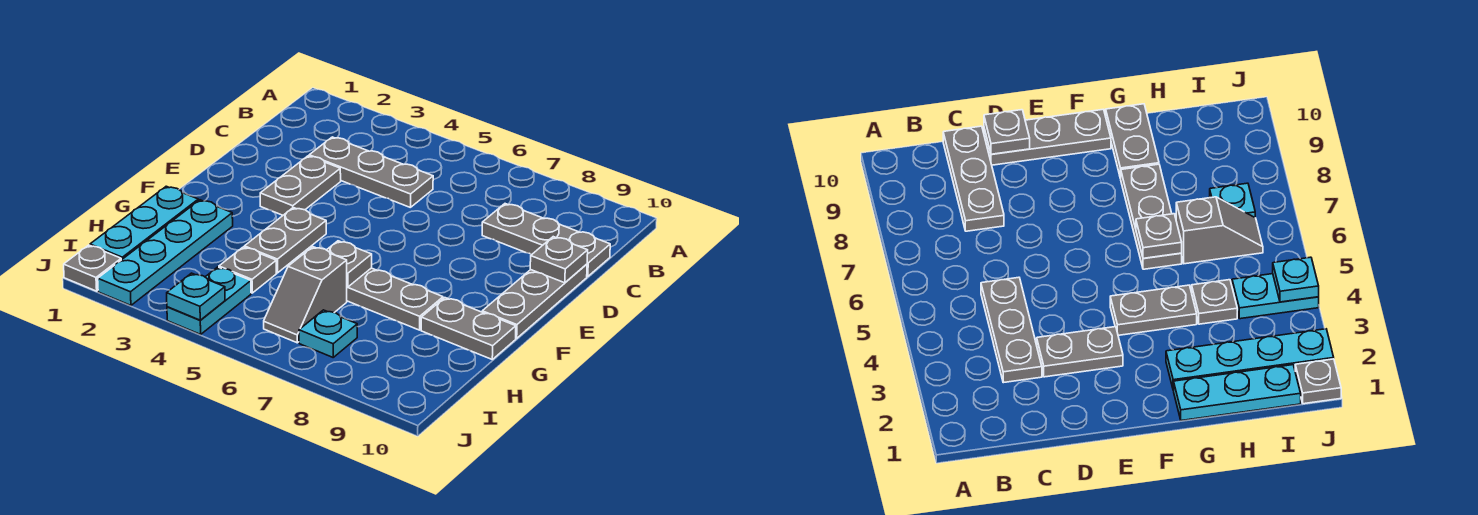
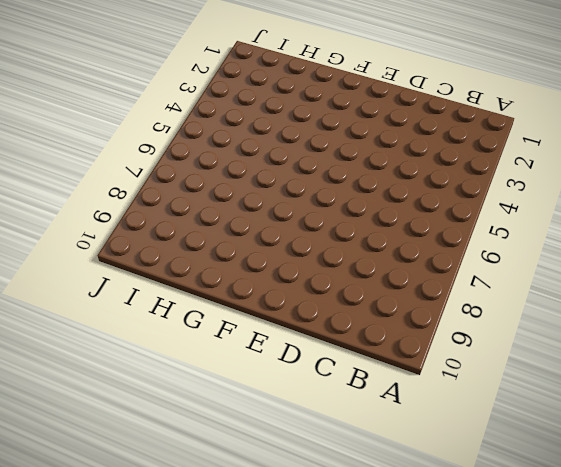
none -> grey 1x3 plate [309,137,433,208]
none -> grey 1x3 plate [482,204,610,277]
none -> grey 1x2 plate [260,156,341,215]

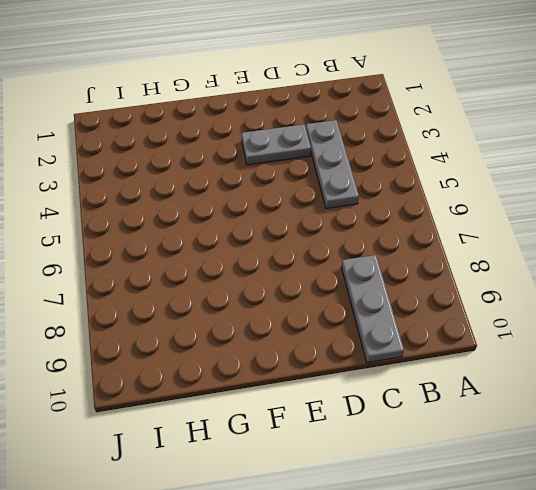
none -> grey 1x3 plate [482,264,587,338]
none -> grey 1x2 plate [244,208,326,273]
none -> cyan 1x3 plate [90,186,198,260]

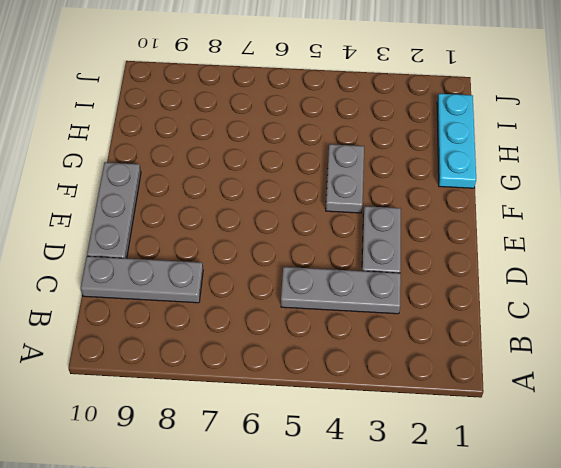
none -> cyan 1x4 plate [98,200,233,305]
none -> grey 1x3 plate [347,268,443,330]
none -> grey 1x2 plate [421,298,516,359]

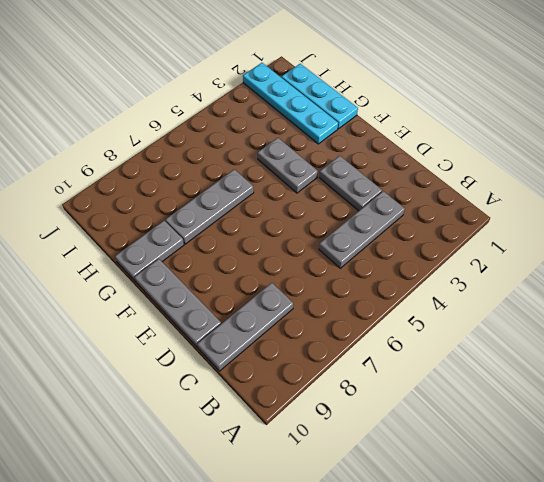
none -> grey 1x1 plate [219,247,276,293]
none -> grey 1x2 slope [264,247,347,343]
none -> cyan 1x2 plate [167,267,251,334]

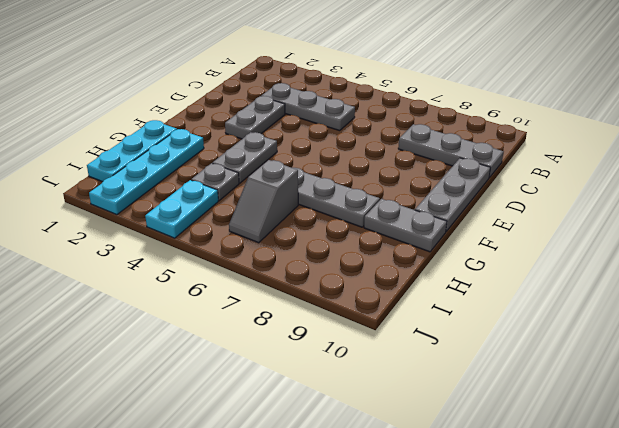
none -> cyan 1x1 plate [299,310,357,357]
none -> grey 1x1 plate [64,245,121,291]
none -> grey 1x1 plate [530,237,588,283]

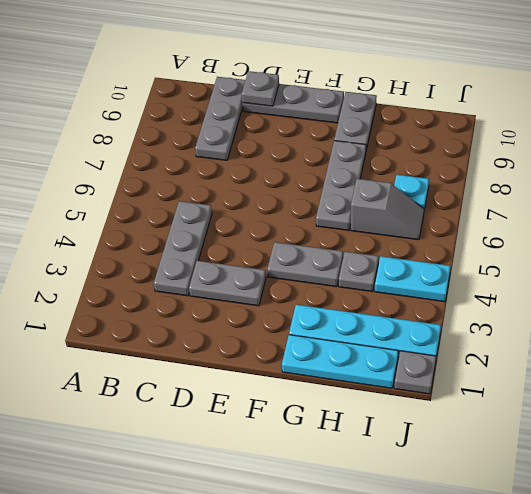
none -> grey 1x1 plate [327,241,372,287]
none -> cyan 1x1 plate [167,273,225,320]

